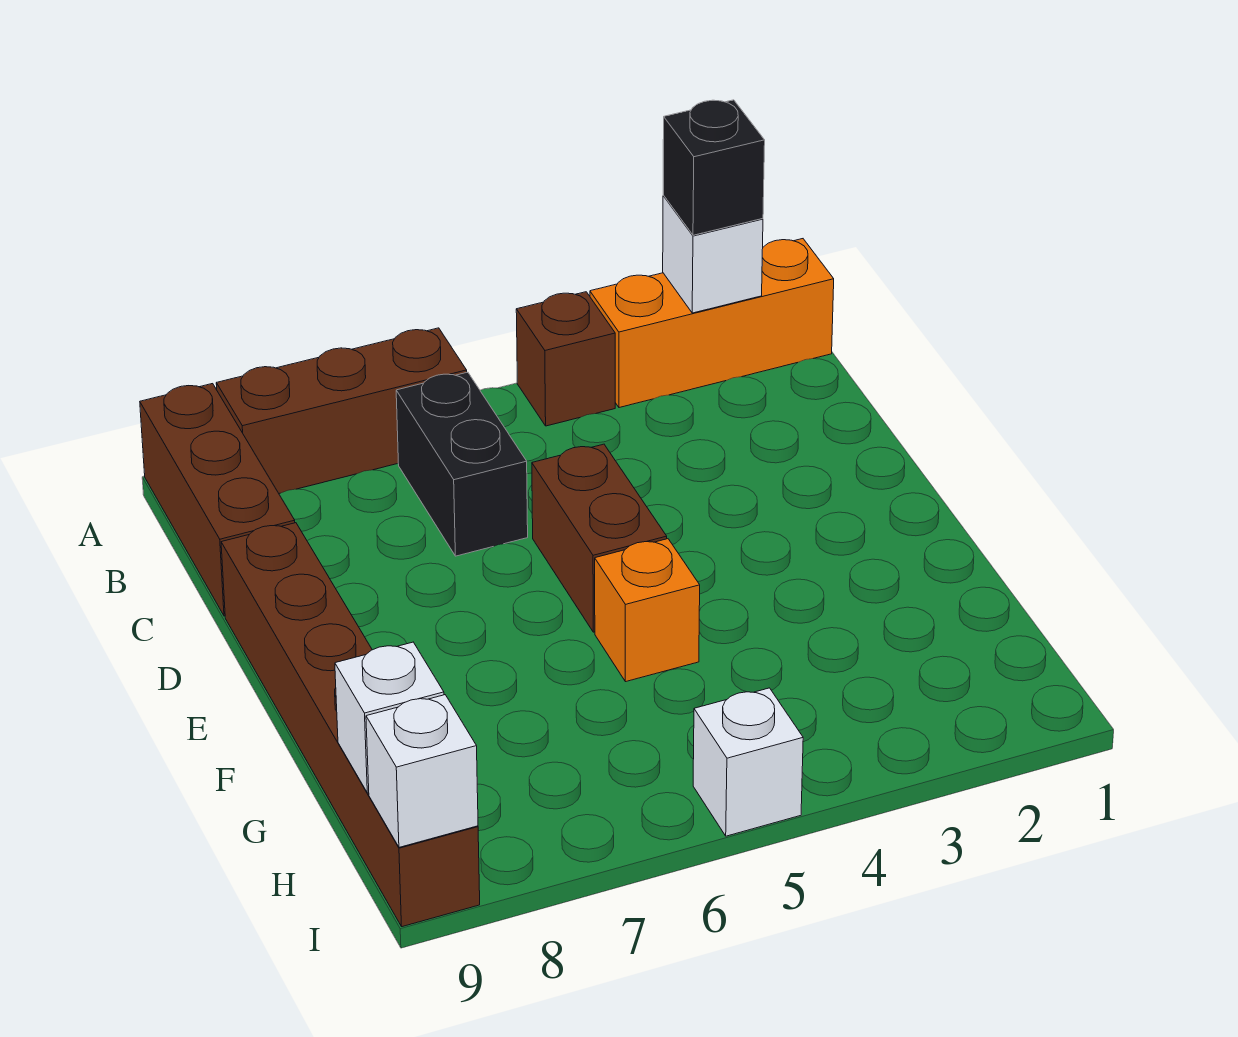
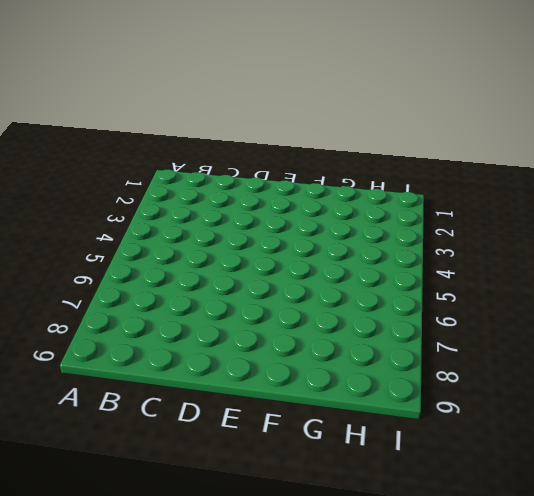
none -> orange 1x3 brick [590,239,834,408]
none -> brown 1x1 brick [516,292,615,426]
none -> brown 1x3 brick [216,328,467,493]

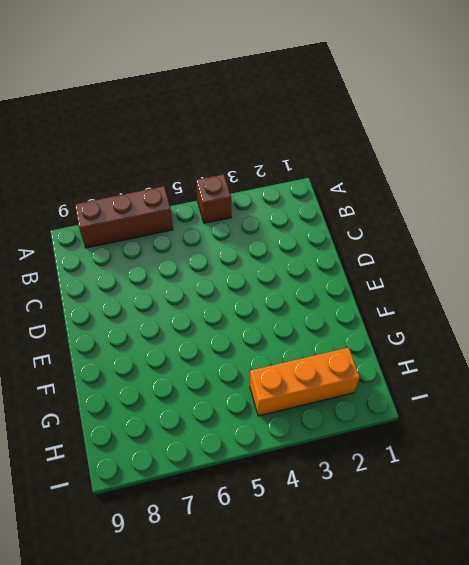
orange 1x3 brick [250,348,360,416] -> orange 1x3 brick moved to [590,239,834,408]
none -> brown 1x3 brick [140,384,295,616]
none -> black 1x2 brick [396,372,528,556]
none -> brown 1x2 brick [532,444,667,632]

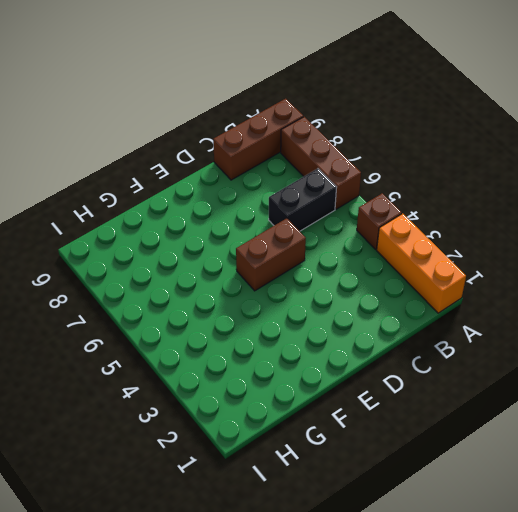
none -> brown 1x6 brick [221,523,480,927]
none -> orange 1x1 brick [595,539,700,682]
none -> white 1x1 brick [693,688,803,836]

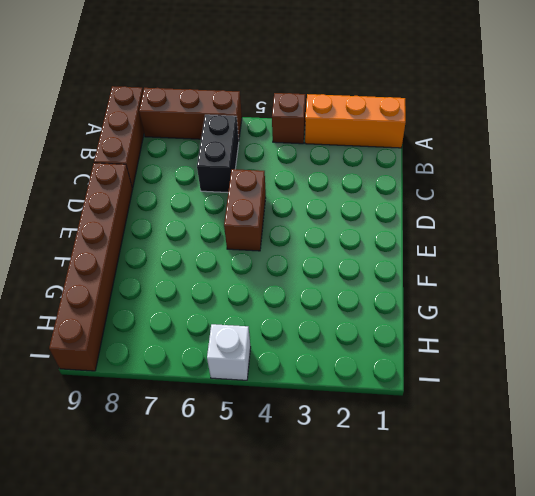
none -> orange 1x1 brick [595,539,700,682]
none -> white 1x1 brick [663,195,763,313]
none -> white 1x1 brick [335,642,444,793]

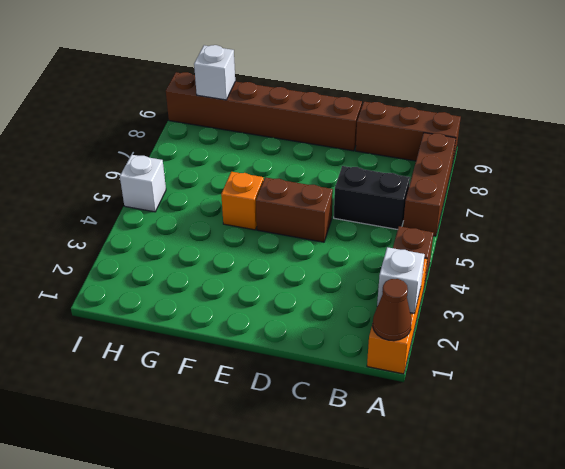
brown 1x1 cone [373,279,412,341] -> none
none -> white 1x1 brick [366,695,478,847]
none -> black 1x1 brick [663,100,765,235]

